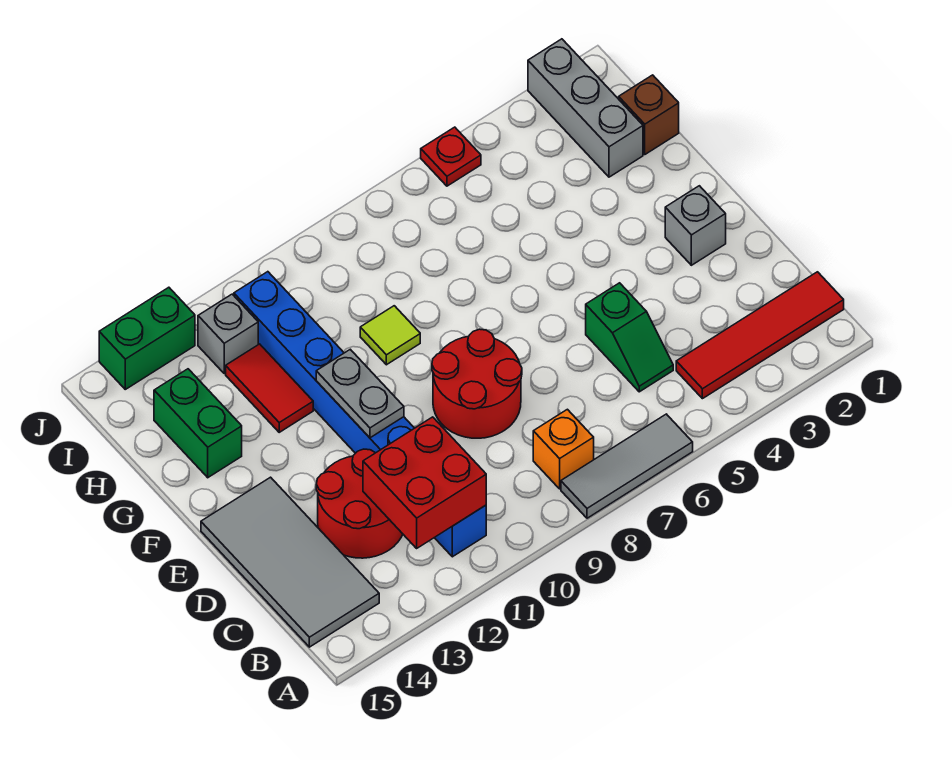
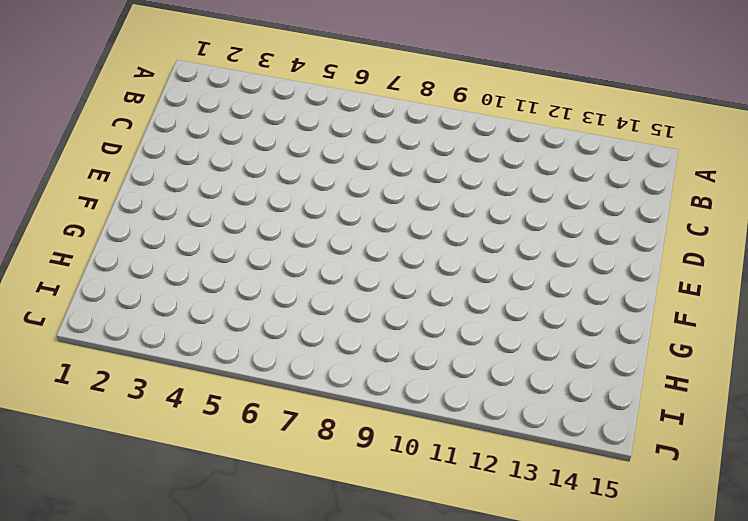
none -> grey 1x3 tile [561,414,693,518]
none -> red 1x4 tile [676,272,844,399]
none -> orange 1x1 brick [533,409,594,489]

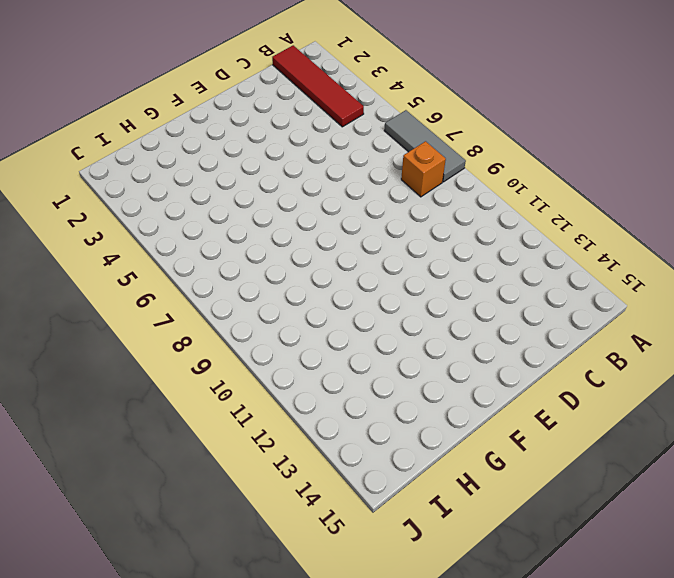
none -> blue 1x8 brick [234,272,486,557]
none -> grey 2x4 tile [201,477,379,647]
none -> green 1x2 slope [586,283,673,392]

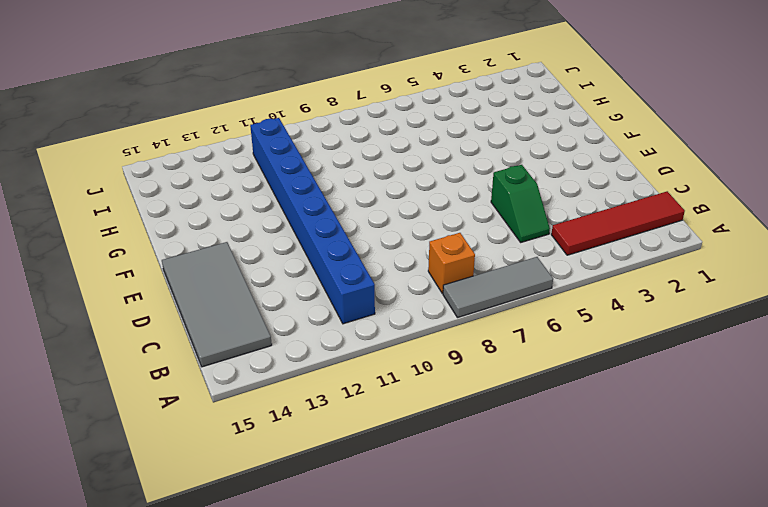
none -> red 2x2 round brick [316,449,403,558]
none -> red 2x2 round brick [432,329,522,438]
none -> grey 1x1 brick [665,186,726,265]

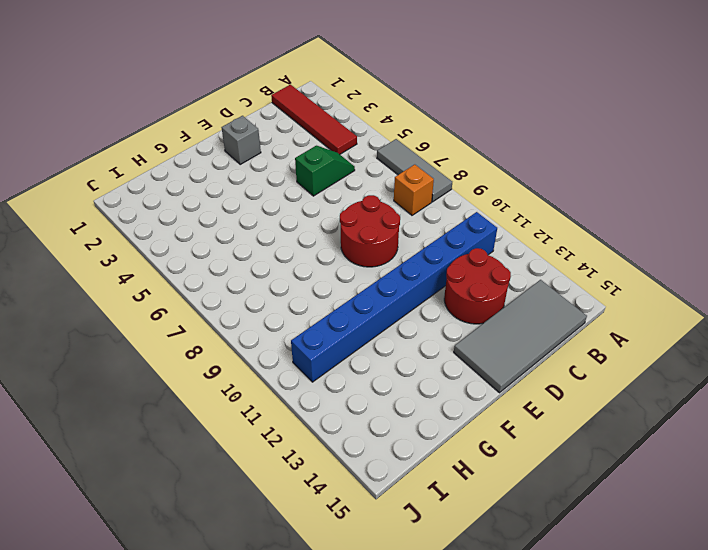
none -> lime 1x1 tile [360,306,420,365]
none -> red 1x2 tile [226,344,313,432]
none -> green 1x2 brick [154,369,242,478]

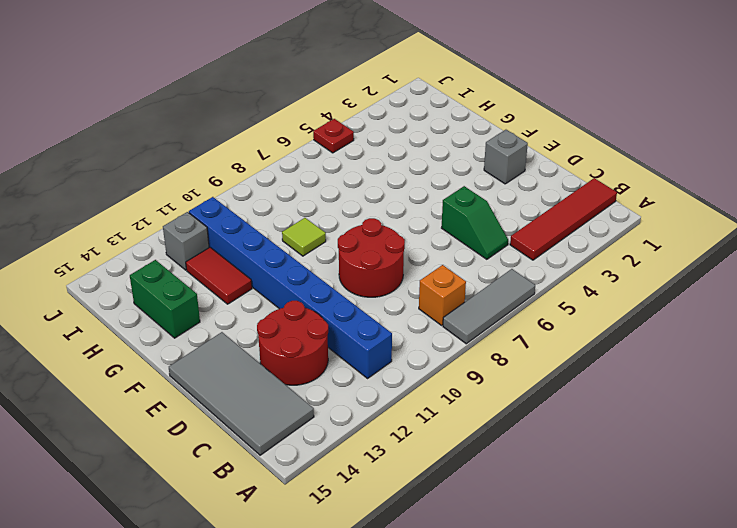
none -> brown 1x1 brick [619,75,679,154]
none -> grey 1x3 brick [528,39,643,177]
none -> green 1x2 brick [99,287,195,389]

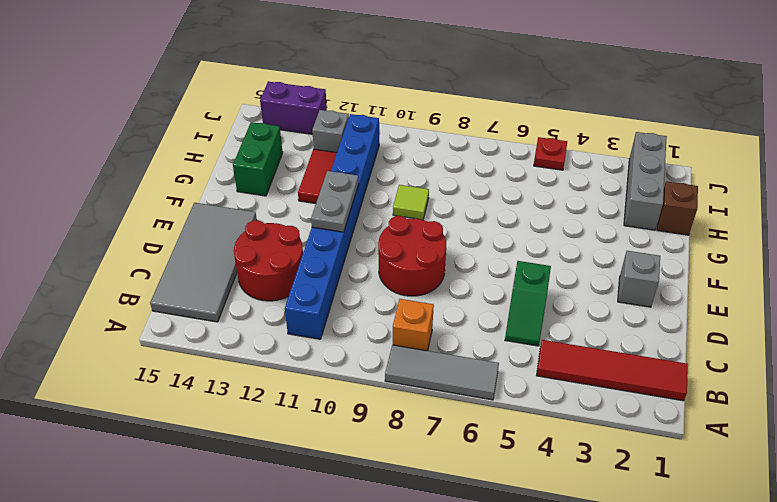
purple 1x2 brick [260,81,327,134] -> green 1x2 brick [99,287,195,389]
none -> red 2x2 brick [363,417,486,548]

